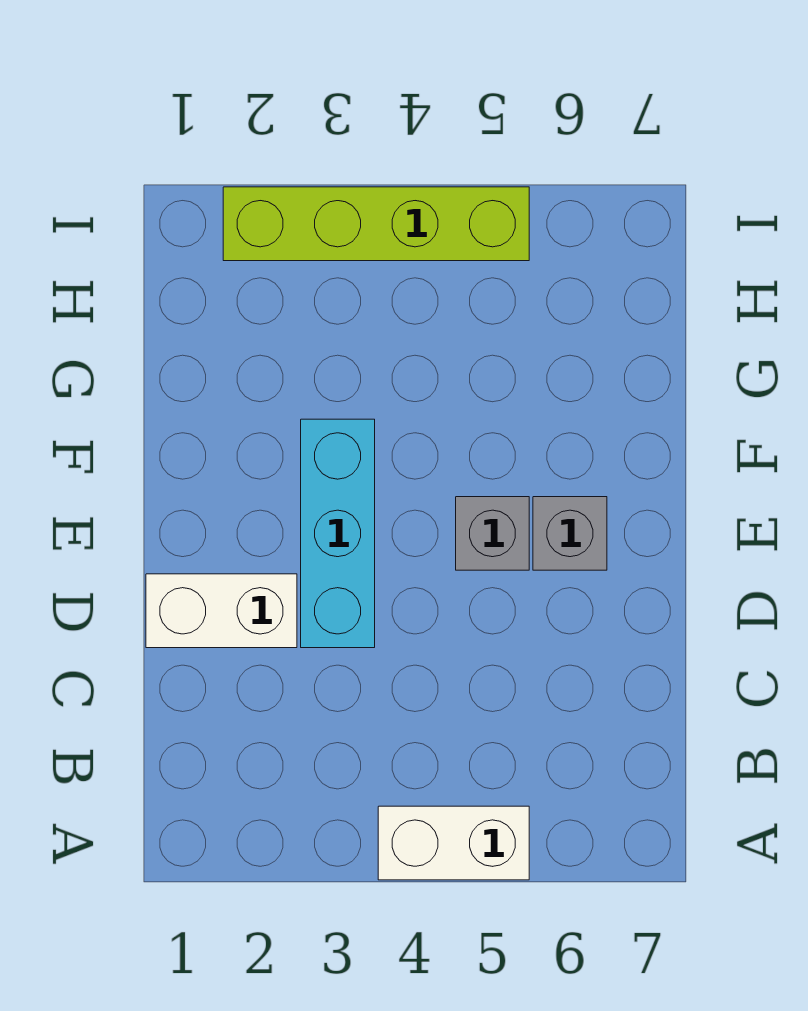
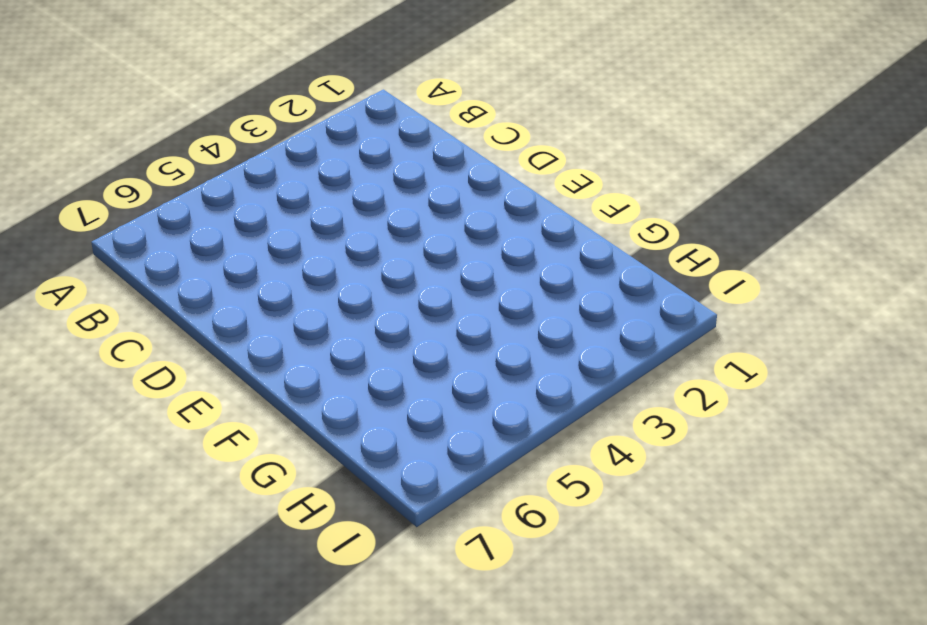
none -> white 1x2 brick [378,806,529,880]
none -> white 1x2 brick [146,574,297,648]

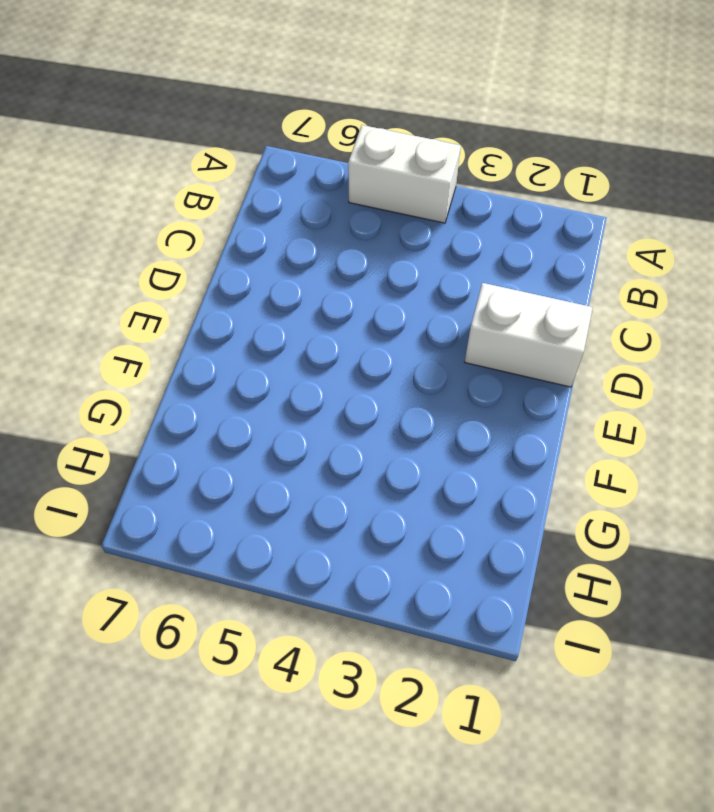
none -> cyan 1x3 brick [301,419,375,648]
none -> grey 1x1 brick [456,497,529,570]

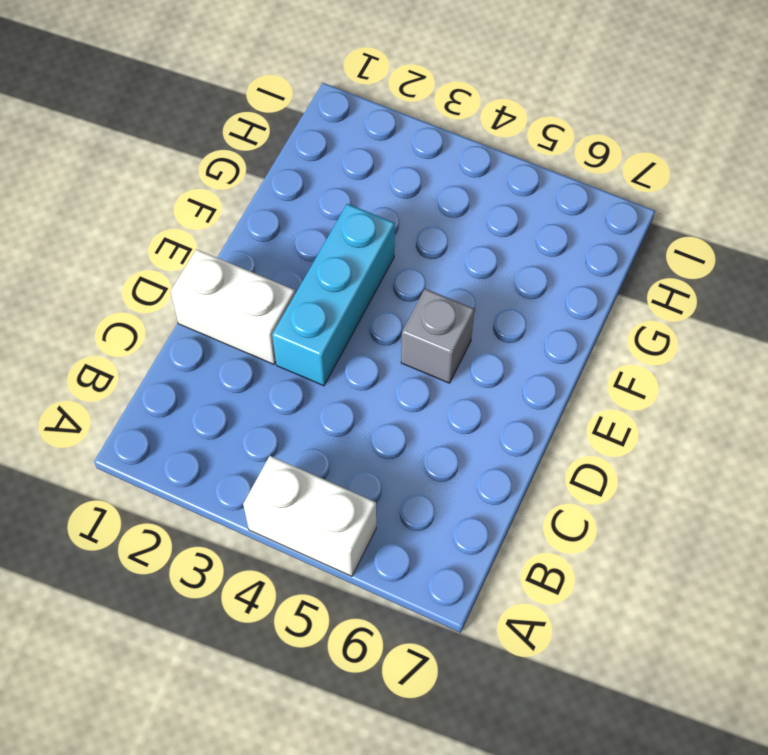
none -> grey 1x1 brick [533,497,607,570]
none -> lime 1x4 brick [223,187,529,261]

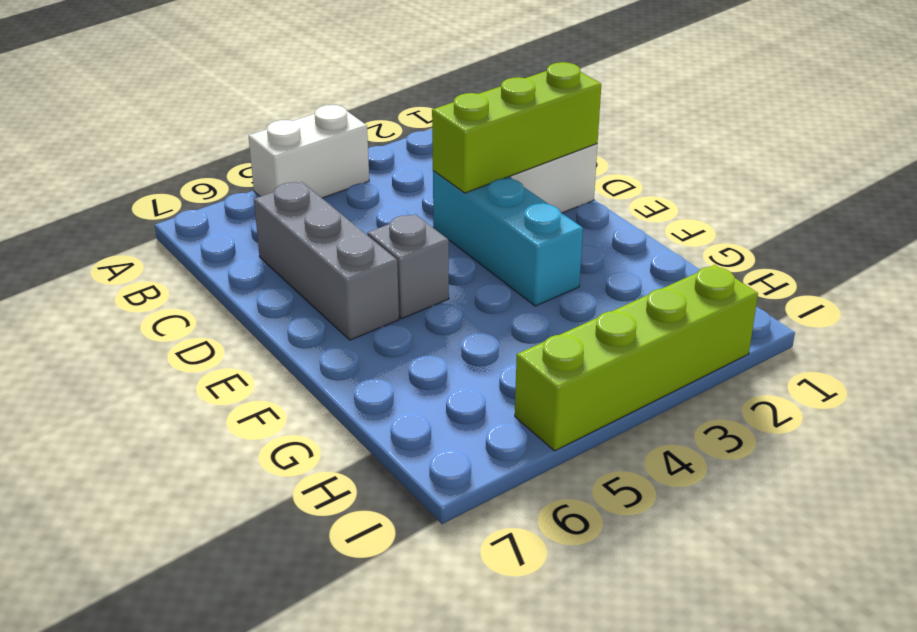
grey 1x3 brick [254,182,399,340] -> grey 1x1 brick [533,497,607,570]
lime 1x3 brick [432,62,601,193] -> none

